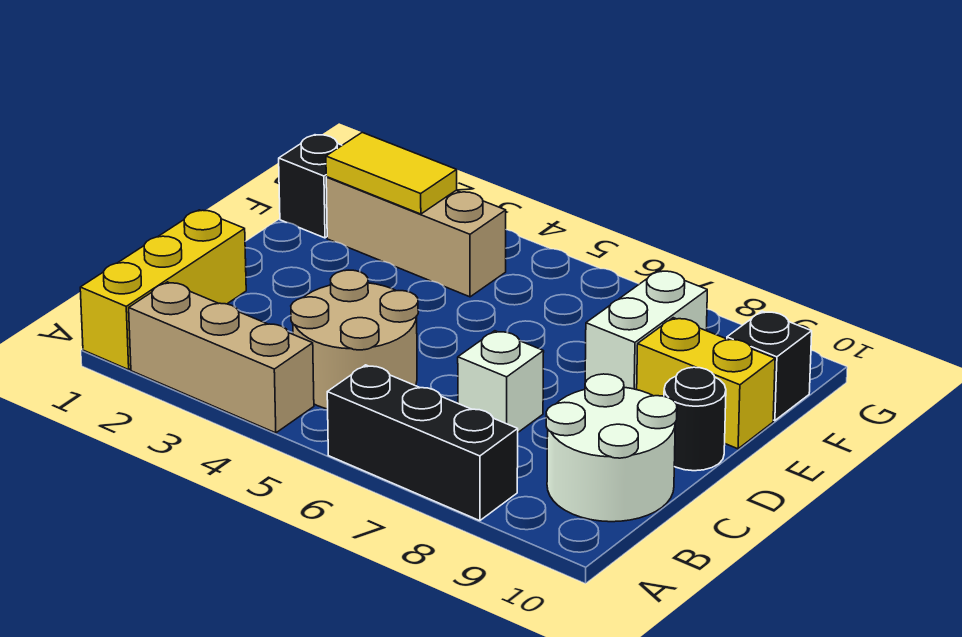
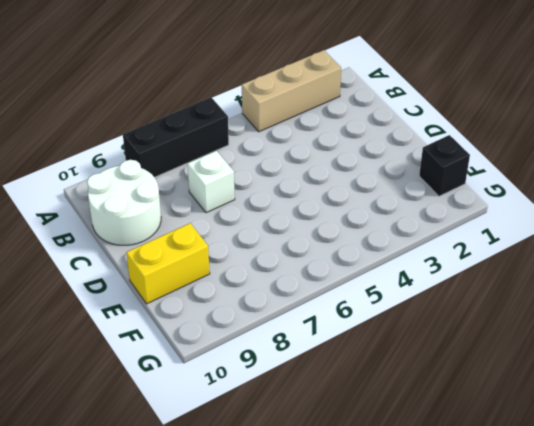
none -> yellow 1x3 brick [80,210,246,370]
none -> tan 2x2 round brick [291,270,418,409]
none -> black 1x1 round brick [664,367,726,471]

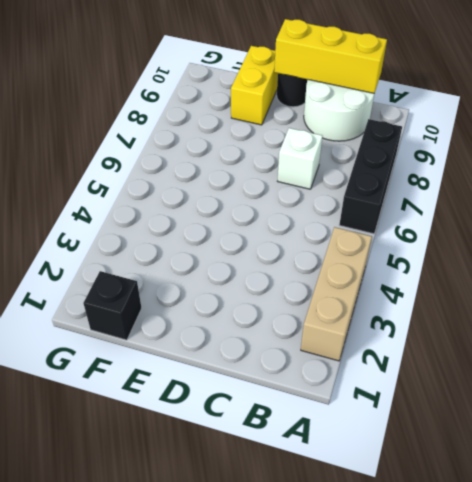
yellow 1x3 brick [274,19,387,93] -> yellow 1x3 brick moved to [80,210,246,370]
none -> tan 2x2 round brick [291,270,418,409]
none -> white 1x2 brick [585,270,707,390]
none -> tan 1x3 brick [326,177,506,297]

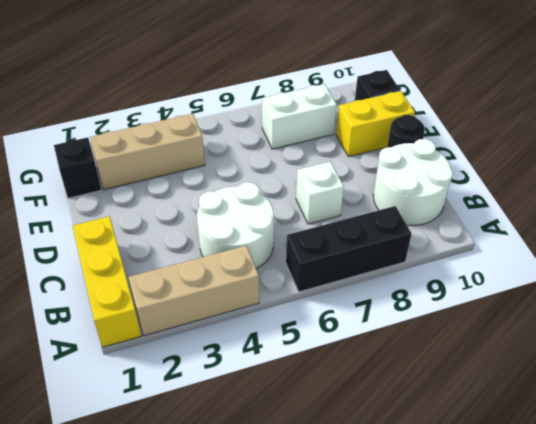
white 2x2 round brick [197,182,274,269] -> tan 2x2 round brick [291,270,418,409]
white 1x2 brick [262,84,337,149] -> white 1x2 brick turned to [585,270,707,390]
none -> yellow 1x2 tile [326,133,457,214]

